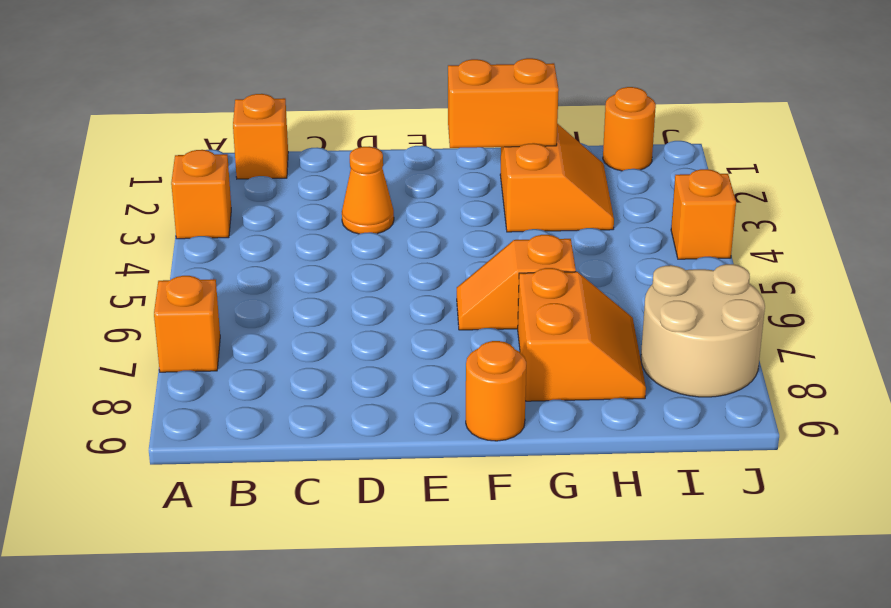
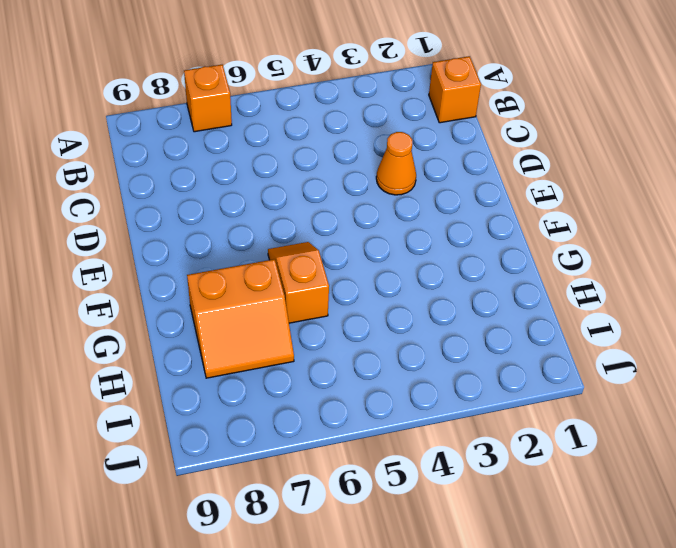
none -> orange 1x1 brick [171,150,231,239]
none -> orange 1x1 round brick [466,341,526,441]
none -> orange 2x2 slope [500,123,614,232]

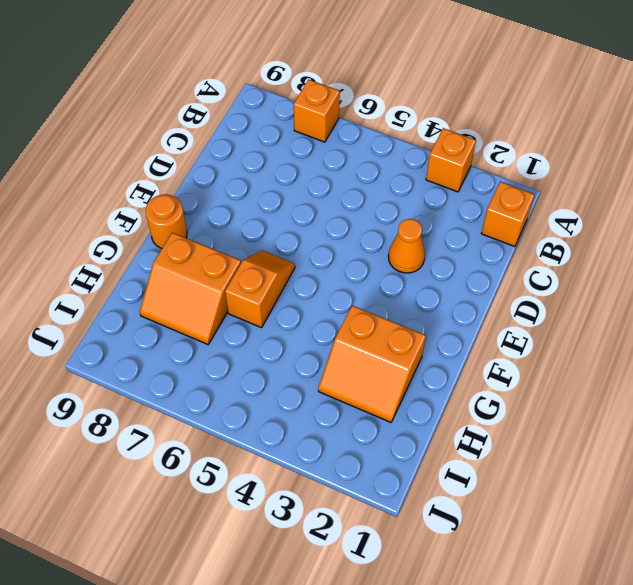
none -> orange 1x1 round brick [603,87,656,171]
none -> tan 2x2 round brick [641,264,765,397]
none -> orange 1x1 brick [671,169,736,259]

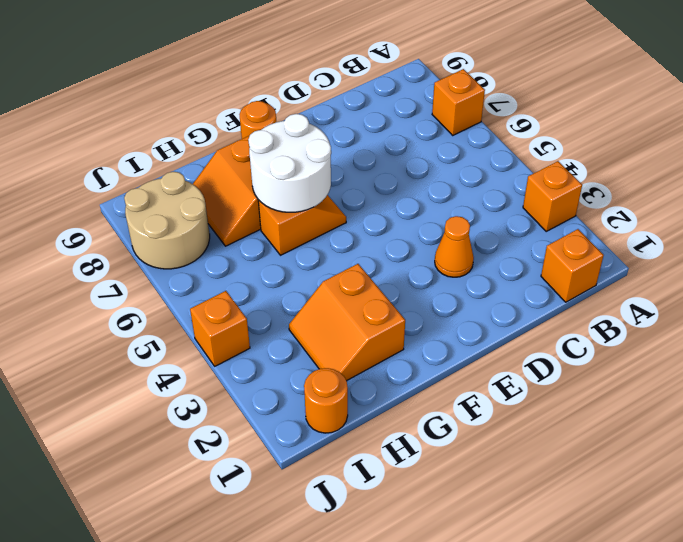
white 2x2 round brick [248,114,331,212] -> none
none -> orange 1x2 brick [448,58,559,148]

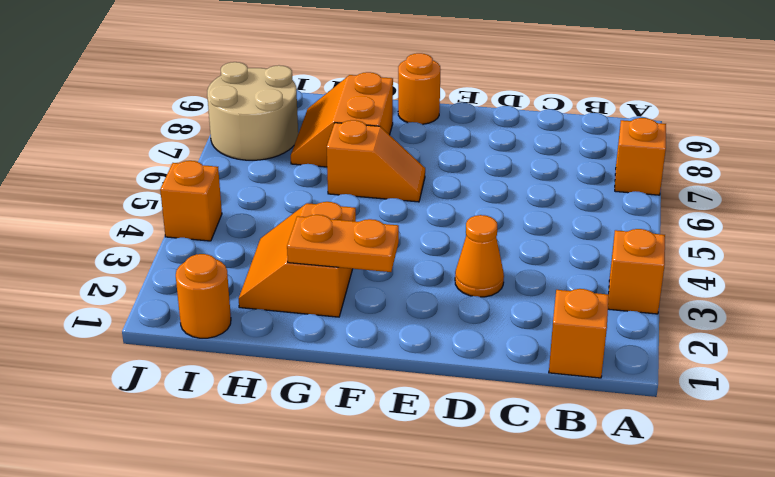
orange 1x2 plate [287,215,399,272] -> orange 1x2 brick [448,58,559,148]

